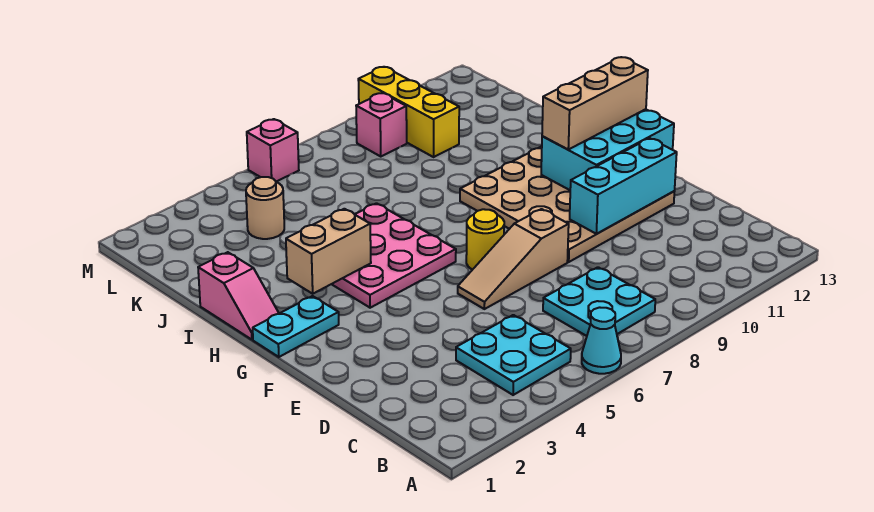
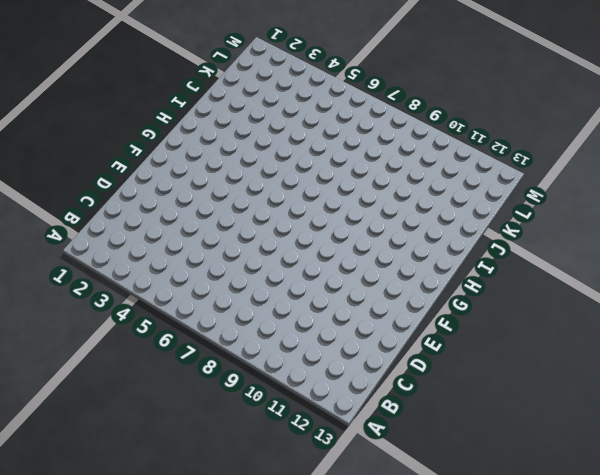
none -> cyan 1x1 cone [582,307,621,374]
none -> cyan 2x2 plate [456,315,571,395]
none -> cyan 2x2 plate [543,267,655,336]

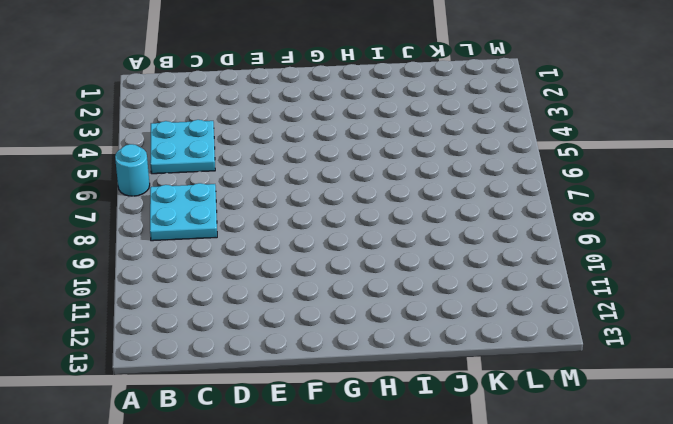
cyan 1x1 round brick [115,144,150,196] -> cyan 1x1 cone [582,307,621,374]
none -> tan 1x3 slope [458,209,569,309]
none -> tan 4x4 plate [460,146,674,262]
none -> yellow 1x1 round brick [466,209,504,270]

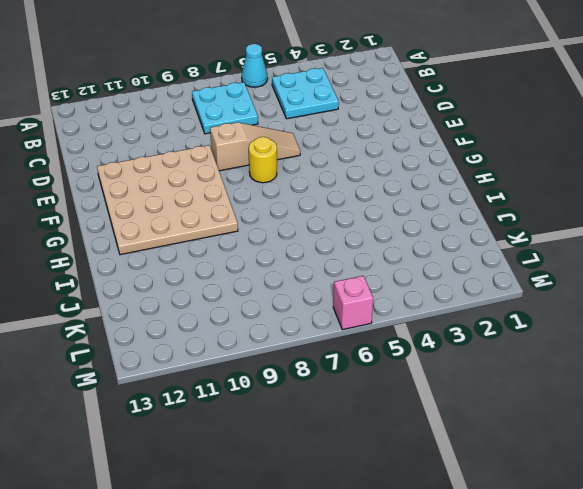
none -> cyan 1x2 plate [253,296,339,357]
none -> pink 3x3 plate [332,203,456,308]
none -> pink 1x2 slope [198,252,279,339]

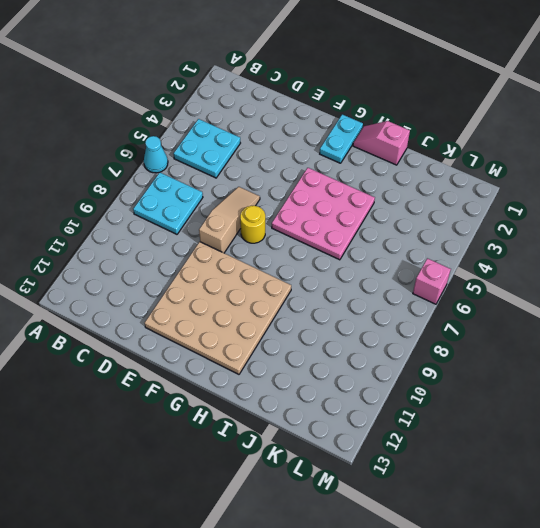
none -> tan 1x1 round brick [246,177,284,239]
none -> yellow 1x3 brick [358,67,459,157]
none -> pink 1x1 brick [356,93,407,156]

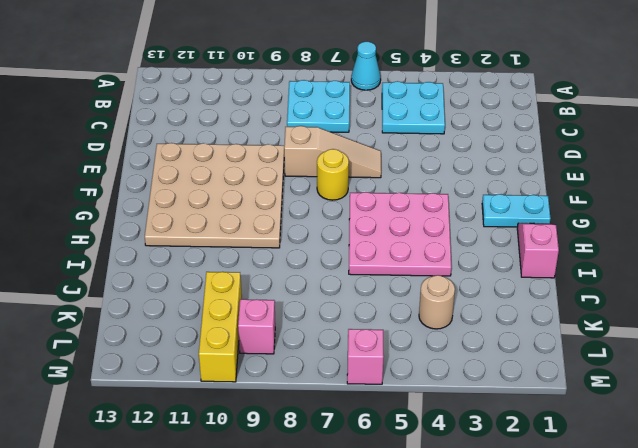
none -> cyan 1x3 brick [570,138,677,234]
none -> cyan 2x3 brick [541,109,674,190]
none -> tan 1x2 brick [286,209,371,294]

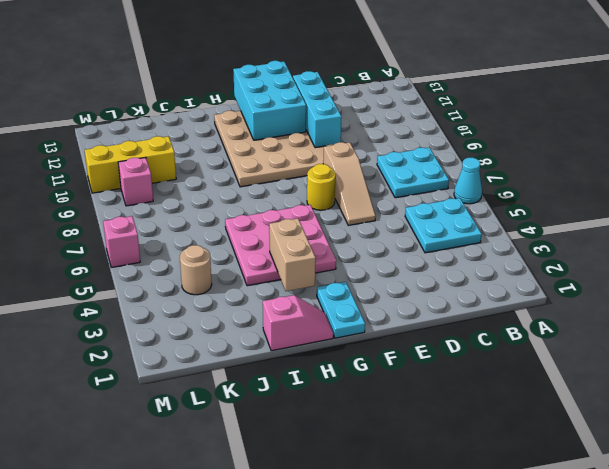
none -> tan 1x3 brick [542,57,648,150]

